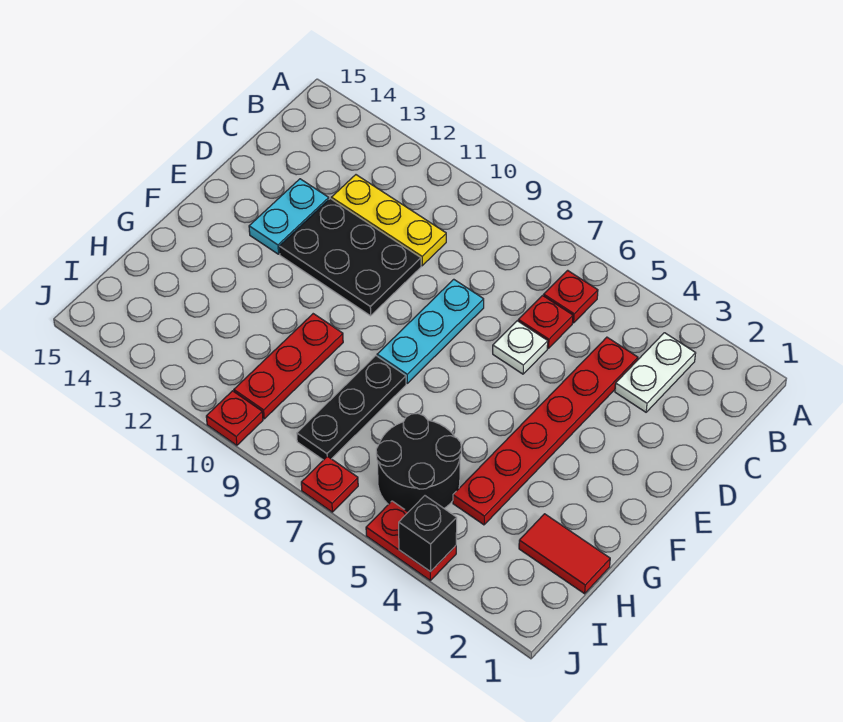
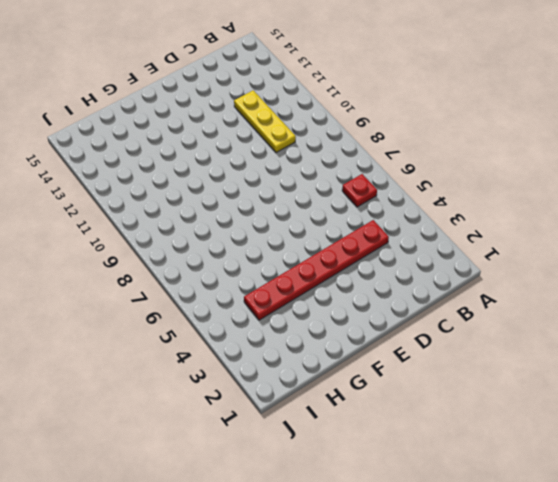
none -> white 1x2 plate [615,333,696,412]
none -> red 1x1 plate [518,296,573,348]
none -> white 1x1 plate [493,321,548,374]

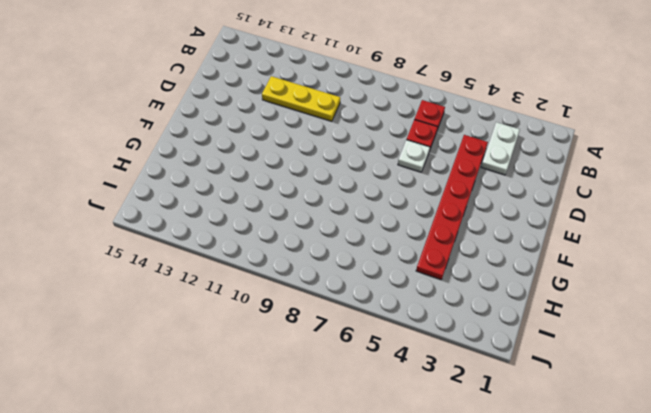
none -> cyan 1x3 plate [377,279,484,383]
none -> black 2x3 plate [279,199,421,316]
none -> cyan 1x2 plate [249,179,329,254]

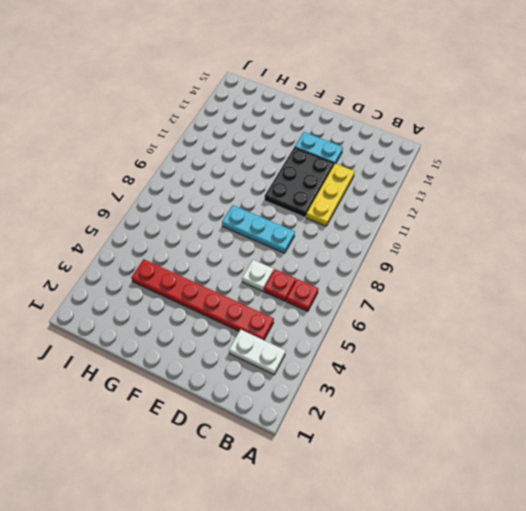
none -> black 1x3 plate [297,356,406,460]
none -> red 1x3 plate [234,314,343,419]
none -> red 1x2 tile [519,514,610,594]

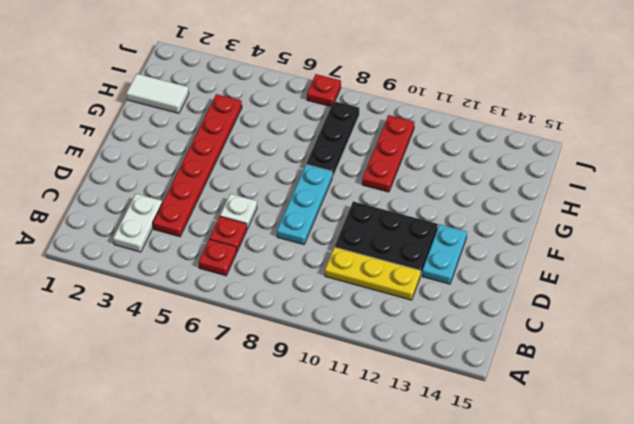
white 1x2 tile [126,74,189,113] -> red 1x2 tile [519,514,610,594]
none -> black 2x2 round brick [376,413,461,512]
none -> red 1x2 plate [366,501,456,580]
none -> red 1x1 plate [206,391,263,445]

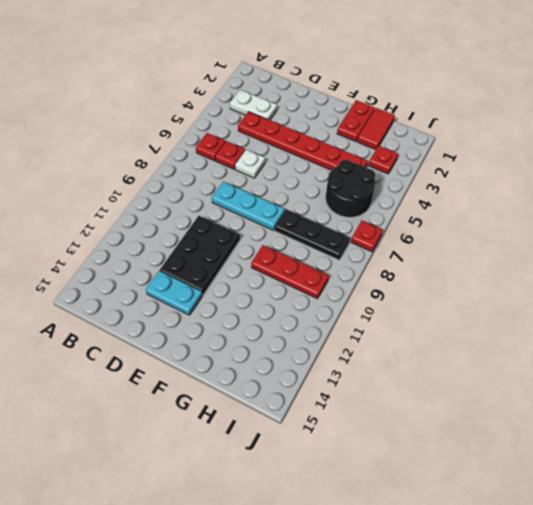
red 1x2 plate [337,100,375,141] -> red 1x2 plate moved to [366,501,456,580]
red 1x1 plate [368,146,398,174] -> red 1x1 plate moved to [206,391,263,445]
none -> yellow 1x3 plate [331,175,446,266]
none -> black 1x1 brick [399,496,457,572]

